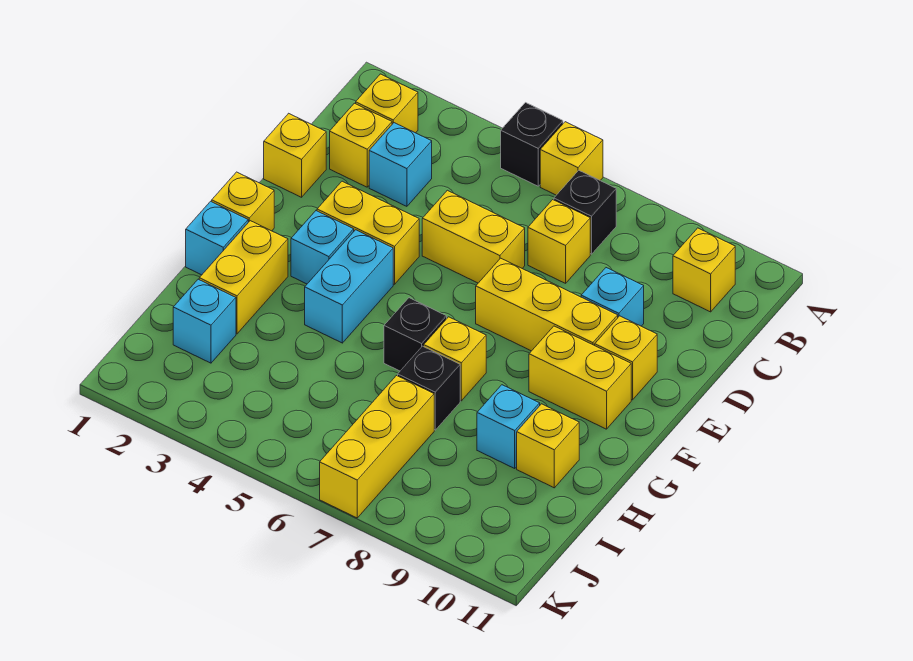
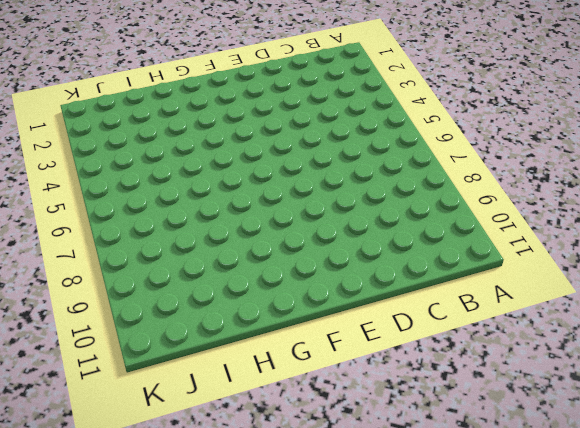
none -> black 1x1 brick [501,103,563,186]
none -> yellow 1x1 brick [540,122,603,195]
none -> yellow 1x1 brick [356,74,418,133]

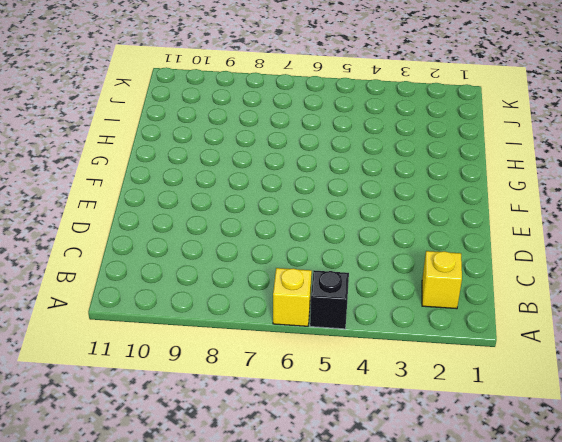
none -> black 1x1 brick [554,170,616,254]
none -> yellow 1x1 brick [673,228,735,312]
none -> yellow 1x1 brick [330,103,392,187]

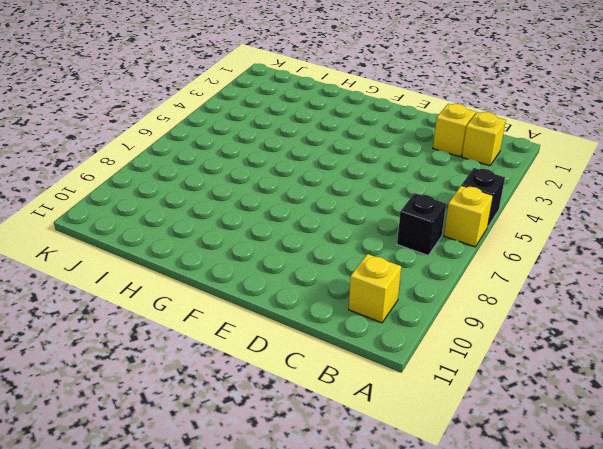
none -> cyan 1x1 brick [369,123,432,206]
none -> yellow 1x1 brick [528,200,590,283]
none -> yellow 1x1 brick [264,113,326,197]

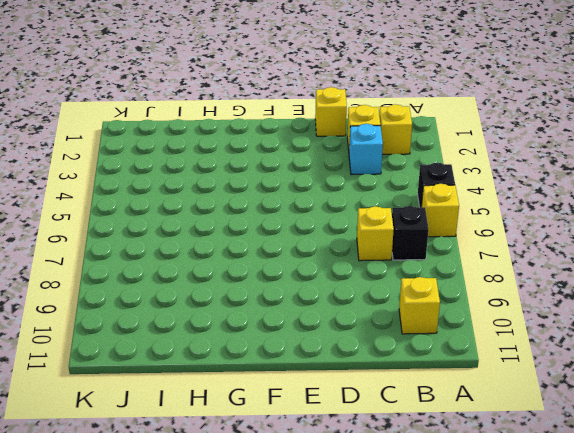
none -> yellow 1x2 brick [422,190,525,283]
none -> cyan 1x1 brick [581,268,644,326]
none -> yellow 1x2 brick [317,181,419,284]

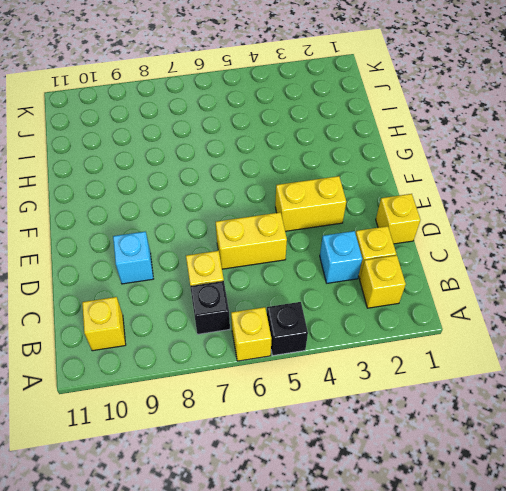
none -> yellow 1x3 brick [476,258,618,351]
none -> yellow 1x1 brick [595,316,657,400]
none -> yellow 1x1 brick [212,172,274,231]

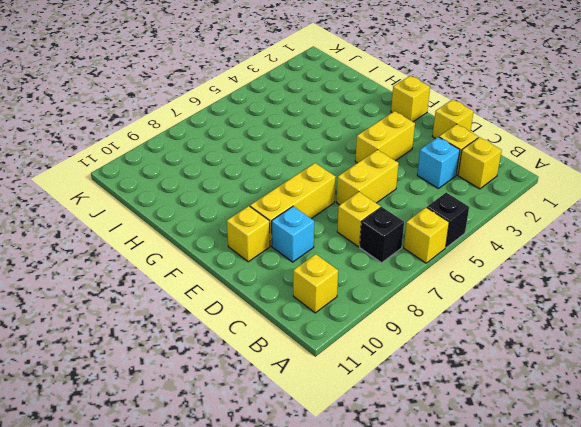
none -> cyan 1x1 brick [291,211,354,284]
none -> cyan 1x2 brick [305,230,393,343]
none -> yellow 1x2 brick [529,326,631,429]

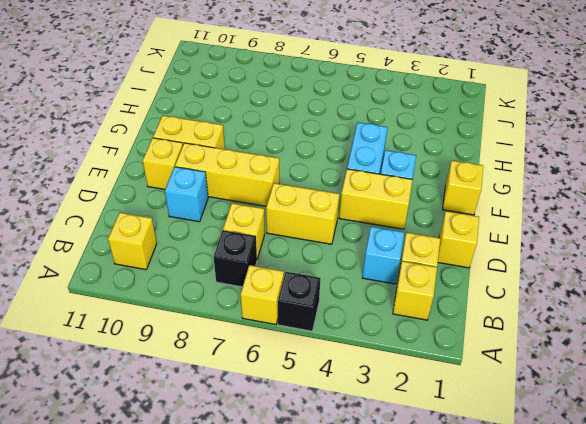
none -> cyan 1x1 brick [186,201,248,275]
none -> yellow 1x2 brick [199,221,288,334]
none -> black 1x1 brick [384,298,447,371]

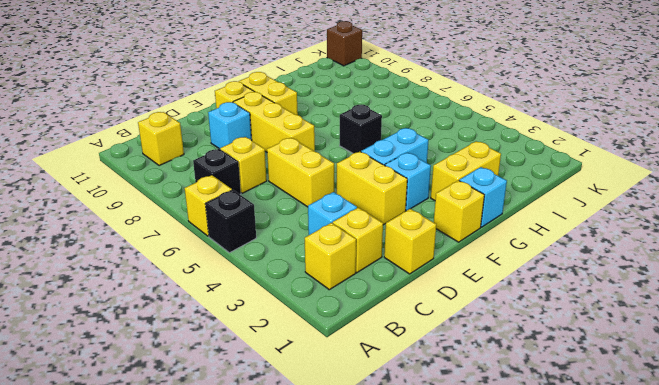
brown 1x1 brick [327,21,362,66] -> none
none -> yellow 1x1 brick [424,317,486,401]
none -> black 1x1 brick [398,346,460,430]
none -> cyan 1x1 brick [477,385,540,468]

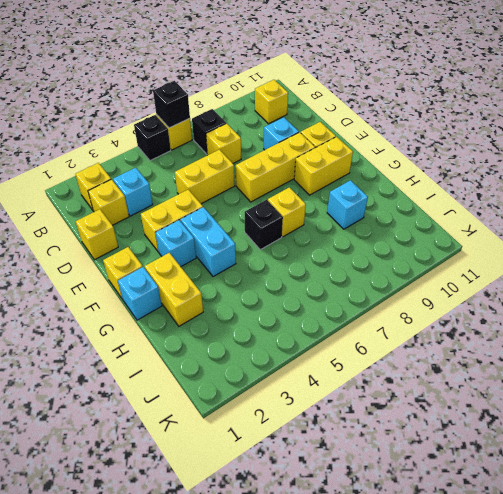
black 1x1 brick [153,81,190,128] -> black 1x1 brick moved to [398,346,460,430]
none -> yellow 1x1 brick [517,404,579,488]
none -> cyan 1x1 brick [173,279,236,363]
none -> yellow 1x3 brick [320,376,434,518]

